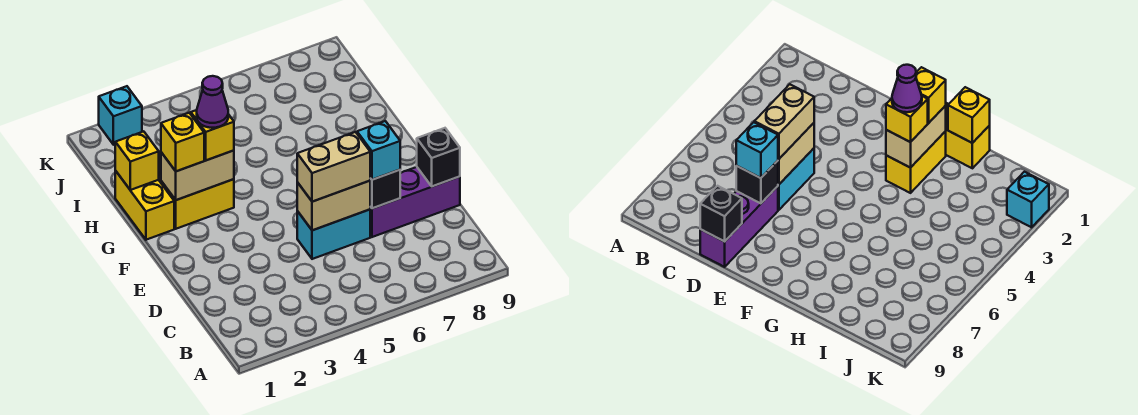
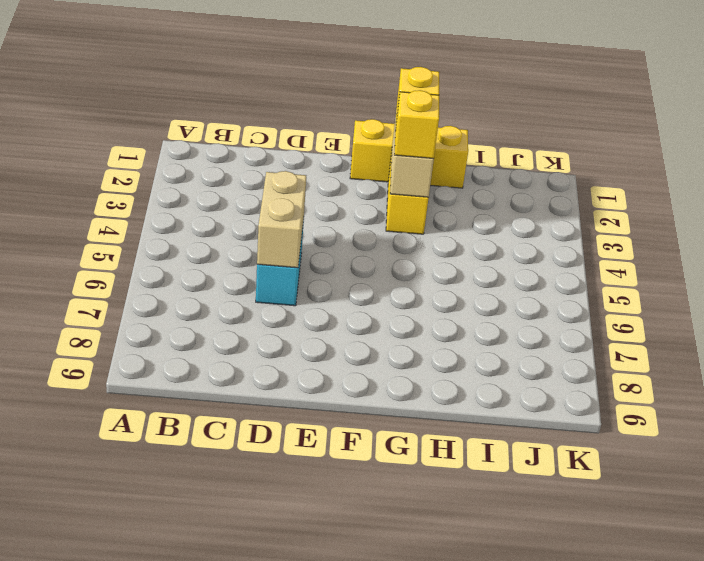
yellow 1x3 brick [350,119,468,188] -> yellow 1x2 brick [115,171,174,240]
none -> purple 1x3 brick [370,167,460,237]
none -> cyan 1x1 brick [99,86,142,145]
none -> black 1x1 brick [370,170,400,208]

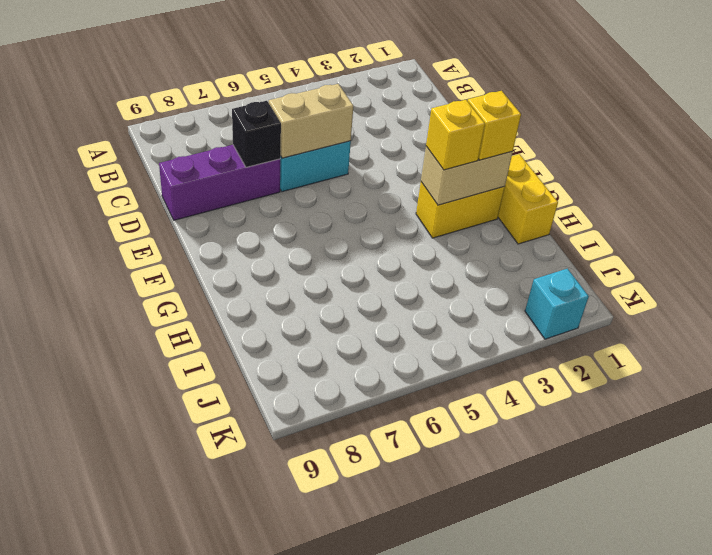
none -> black 1x1 brick [417,128,460,186]
none -> yellow 1x1 brick [115,131,159,190]
none -> tan 1x2 brick [297,132,370,202]

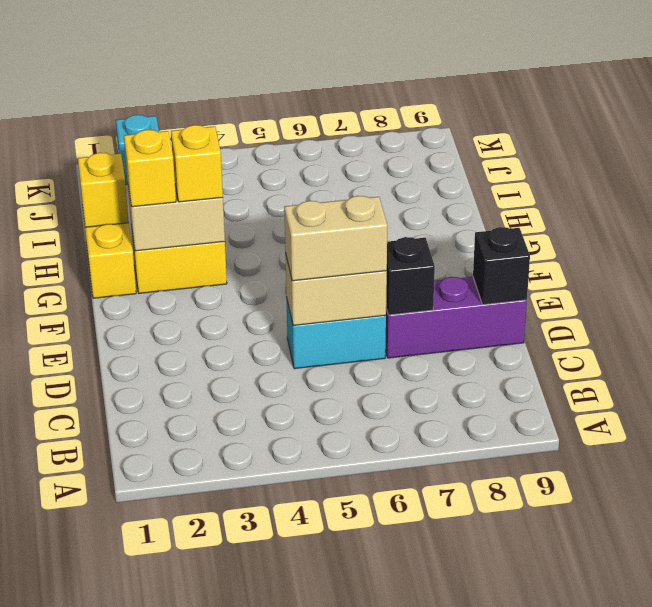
none -> cyan 1x1 brick [357,121,400,180]
none -> purple 1x1 cone [197,76,228,128]

